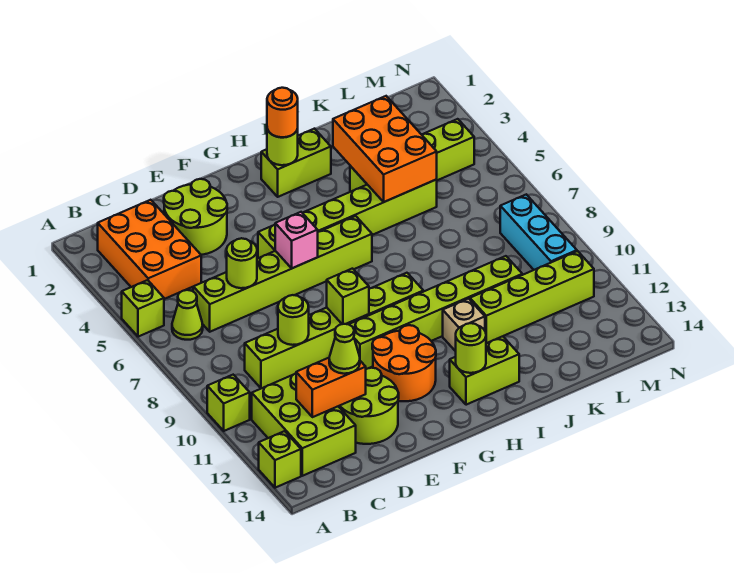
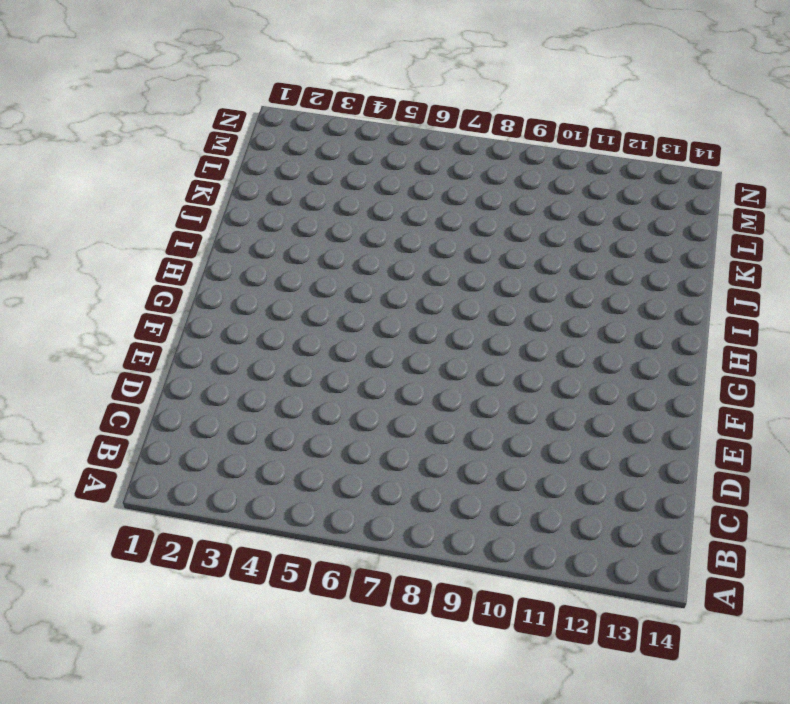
none -> lime 1x1 brick [122,280,164,337]
none -> lime 1x1 brick [207,375,250,431]
none -> lime 1x1 brick [259,431,301,488]

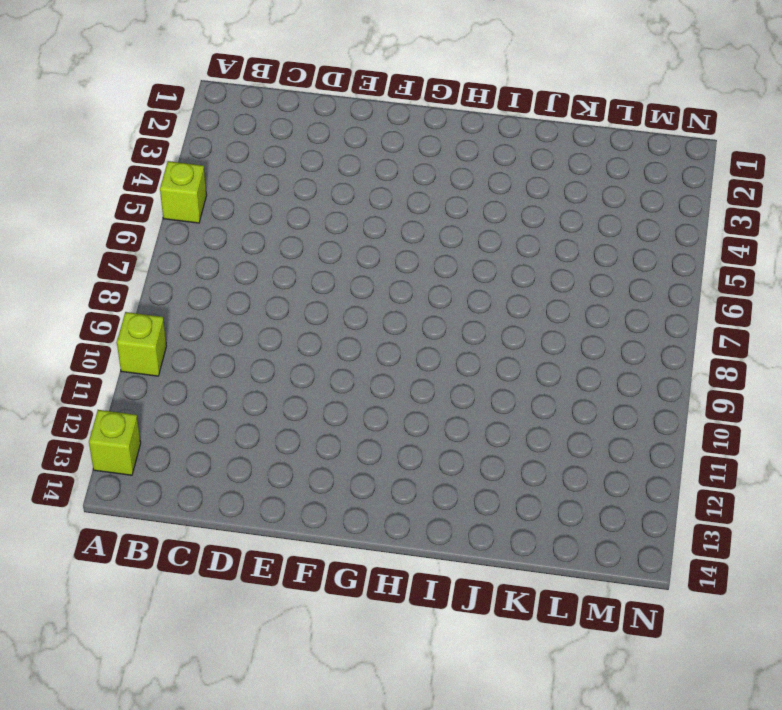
none -> orange 2x3 brick [98,200,201,299]
none -> lime 1x1 cone [172,290,203,340]
none -> lime 2x3 brick [252,373,356,476]

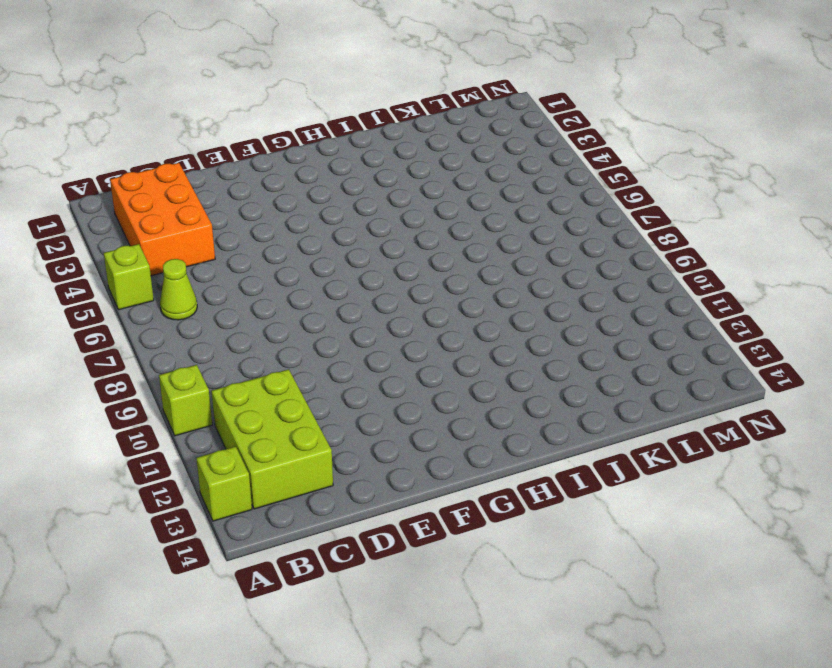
none -> lime 1x6 brick [193,216,372,332]
none -> lime 1x6 brick [245,273,423,388]
none -> lime 2x2 round brick [164,179,227,255]

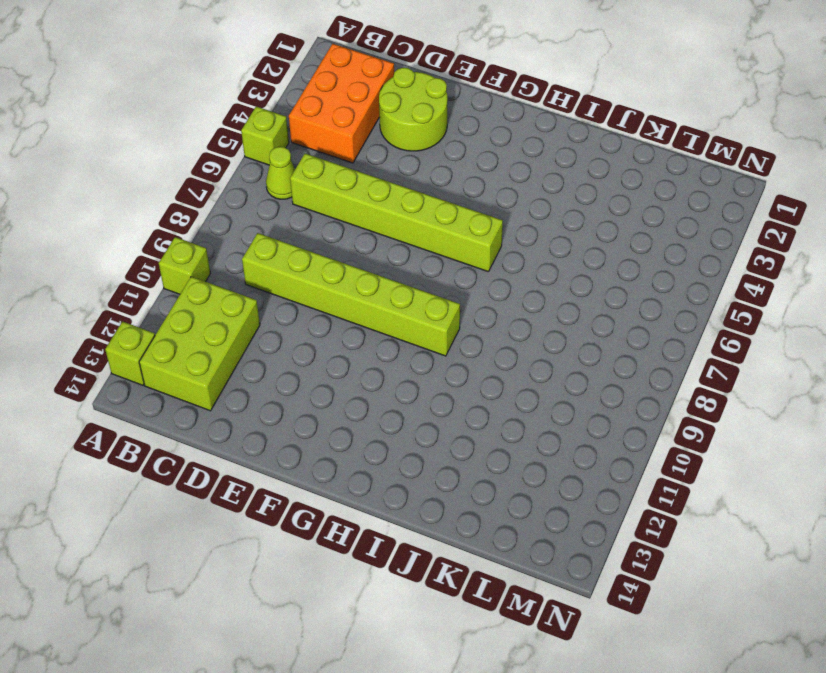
none -> lime 2x2 round brick [339,368,399,444]
none -> lime 1x6 brick [258,180,437,258]
none -> lime 1x6 brick [349,256,522,369]

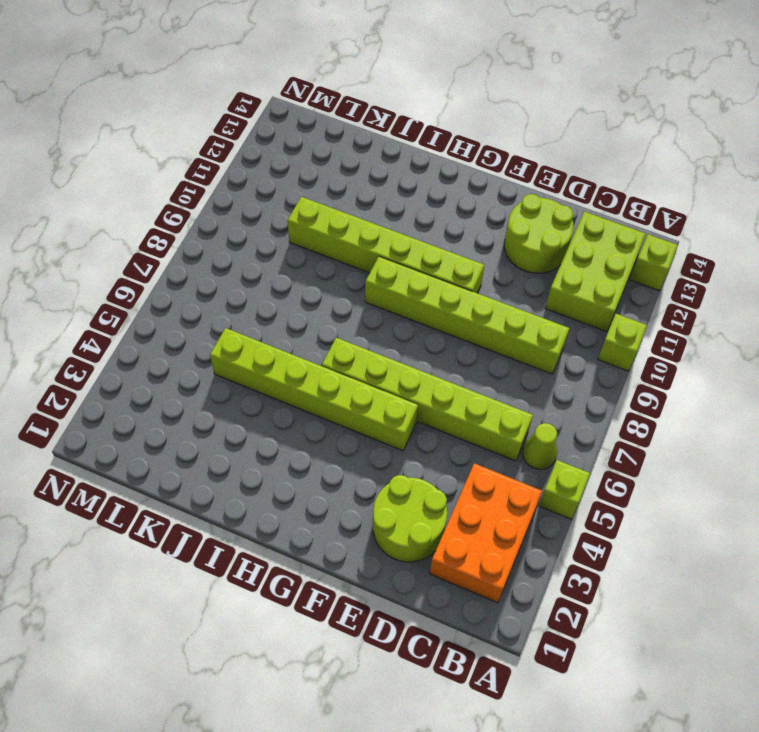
none -> orange 2x2 round brick [372,325,436,401]
none -> lime 1x2 brick [261,129,331,197]
none -> lime 1x2 brick [450,336,519,405]

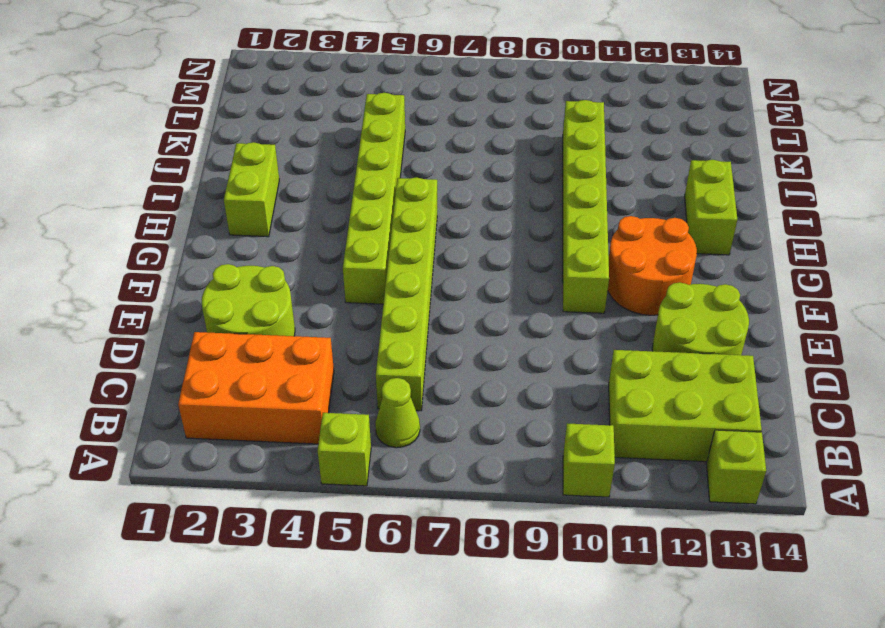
none -> lime 1x6 brick [245,273,423,388]
none -> tan 1x1 brick [443,299,485,351]
none -> lime 1x4 brick [350,119,474,192]

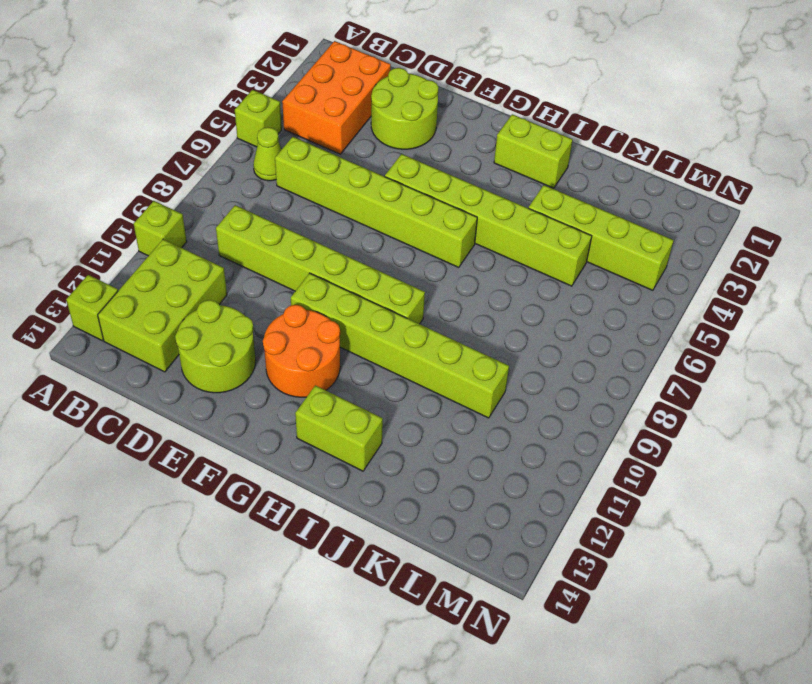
none -> tan 1x1 brick [443,299,485,351]
none -> lime 1x4 brick [470,251,594,343]
none -> cyan 1x3 brick [500,195,577,270]

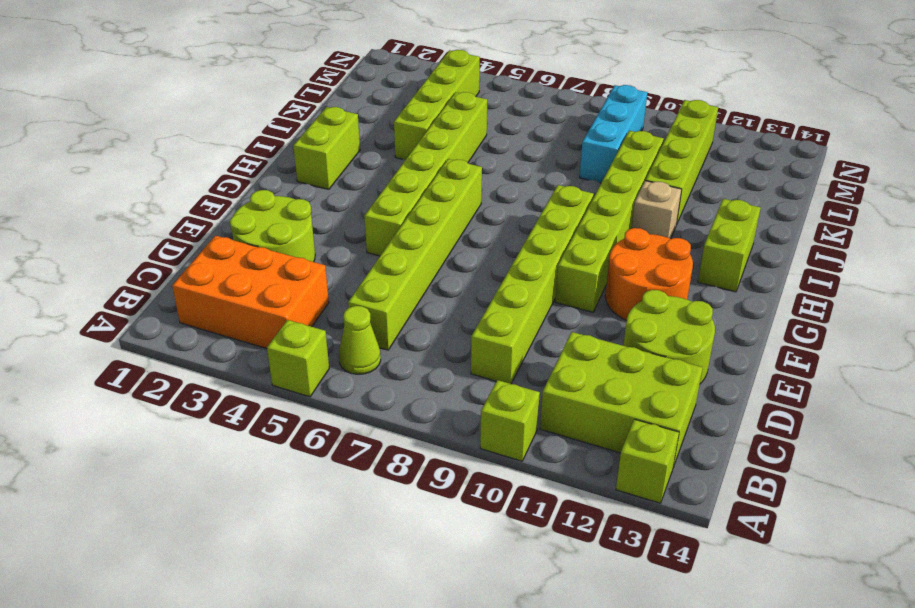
cyan 1x3 brick [579,85,647,183] -> cyan 1x3 brick turned to [500,195,577,270]
none -> orange 1x2 brick [296,358,366,417]
none -> lime 1x1 round brick [227,238,257,288]
none -> lime 1x1 round brick [278,295,309,345]

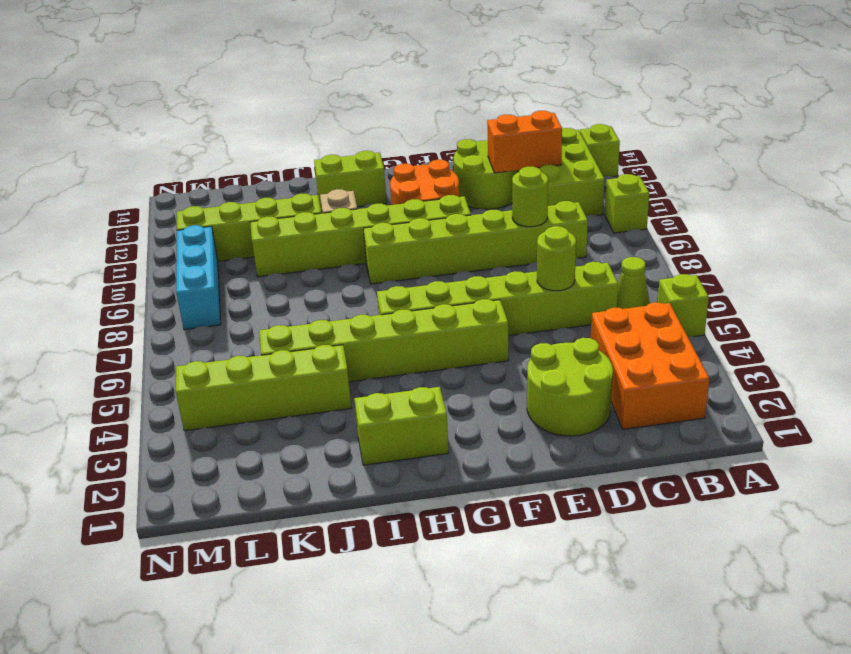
none -> pink 1x1 brick [275,212,318,268]
none -> lime 1x1 brick [327,269,369,324]
none -> lime 1x1 round brick [267,129,298,165]

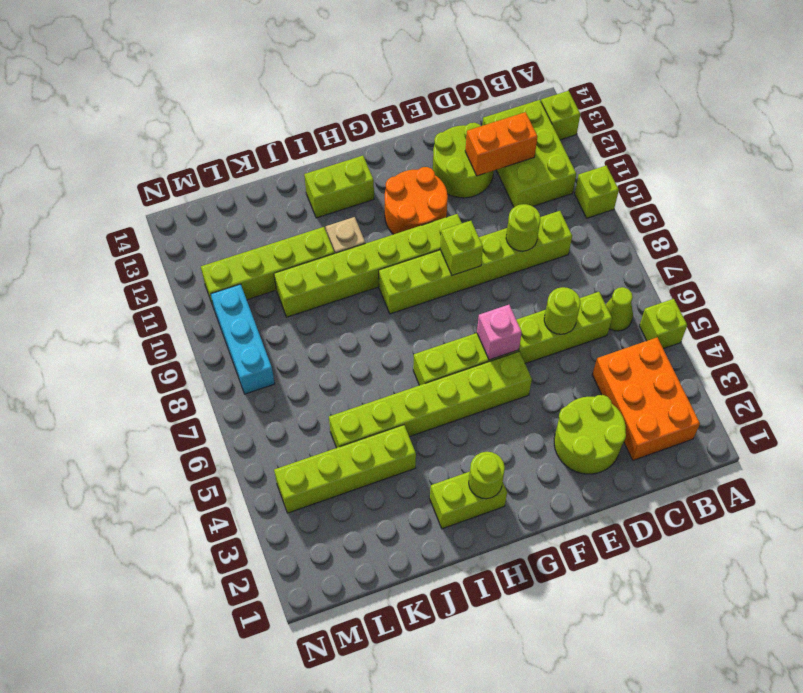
none -> lime 1x1 round brick [456,323,486,373]
none -> orange 2x3 brick [333,96,437,202]
none -> lime 1x1 cone [329,324,360,374]

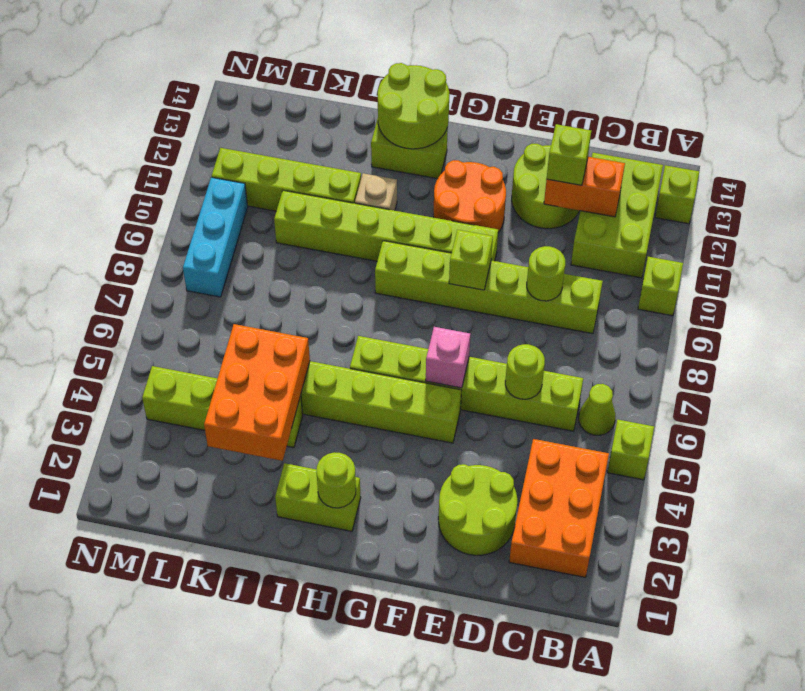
lime 1x1 brick [547,124,591,185] -> lime 1x1 cone [329,324,360,374]
lime 2x2 round brick [378,63,449,149] -> lime 1x1 round brick [456,323,486,373]
none -> orange 1x1 round brick [267,88,298,137]

